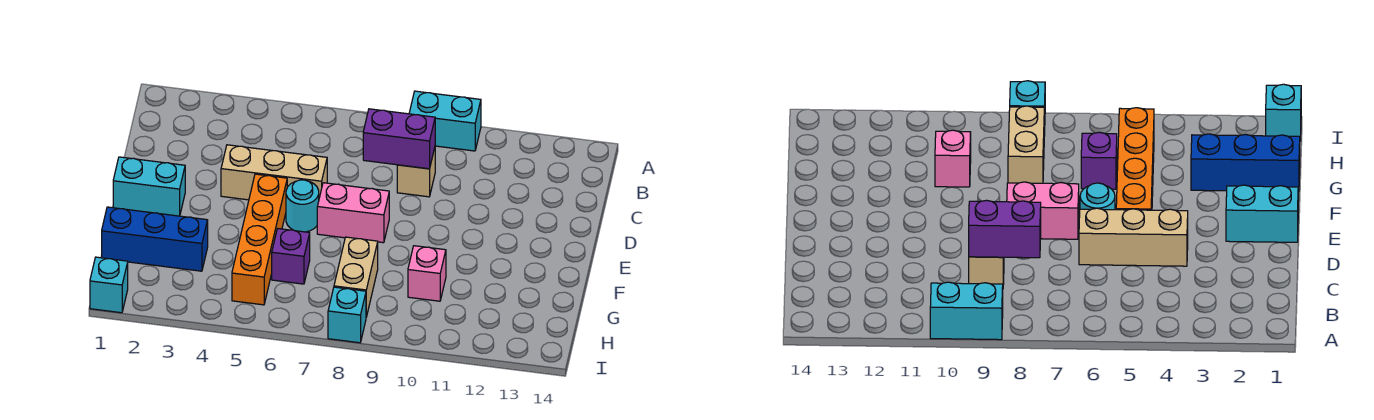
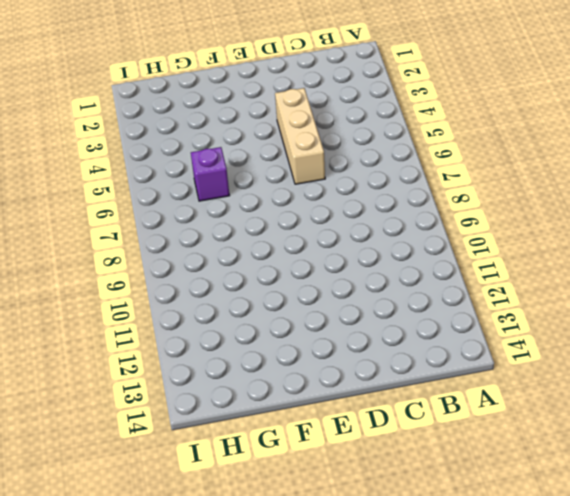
none -> cyan 1x2 brick [409,91,481,151]
none -> tan 1x1 brick [397,148,435,197]
none -> cyan 1x2 brick [113,157,185,216]

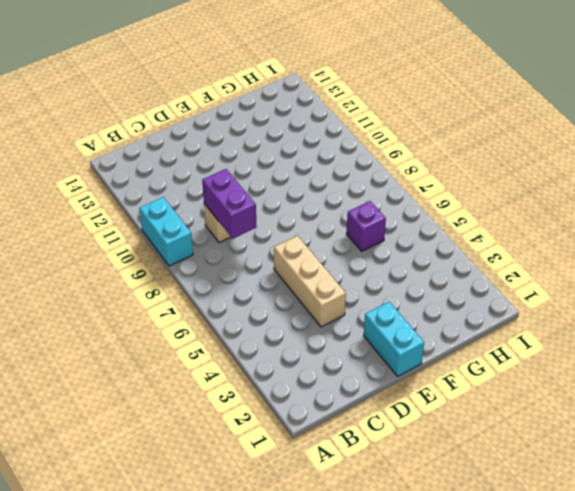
none -> orange 1x4 brick [232,174,287,305]
none -> cyan 1x1 round brick [286,180,319,232]
none -> pink 1x2 brick [317,183,389,243]

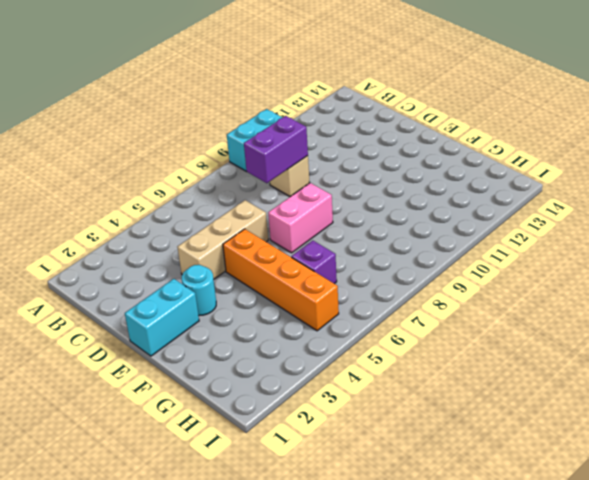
cyan 1x1 round brick [182,265,216,316] -> cyan 1x1 round brick moved to [286,180,319,232]
none -> blue 1x3 brick [102,207,208,271]
none -> tan 1x2 brick [334,237,378,317]
none -> pink 1x1 brick [408,246,446,301]

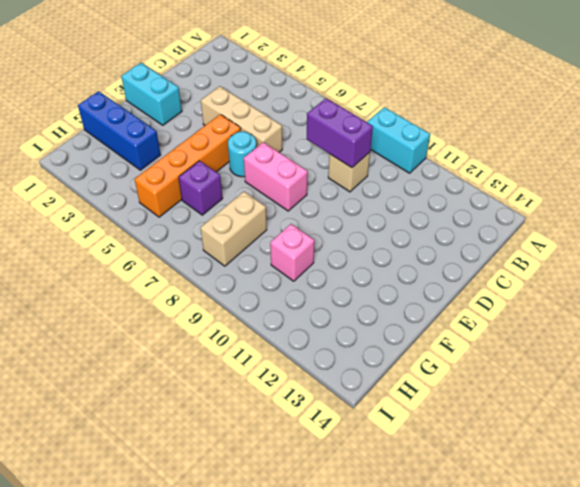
none -> cyan 1x1 brick [90,257,128,313]
none -> cyan 1x1 brick [328,287,366,343]

